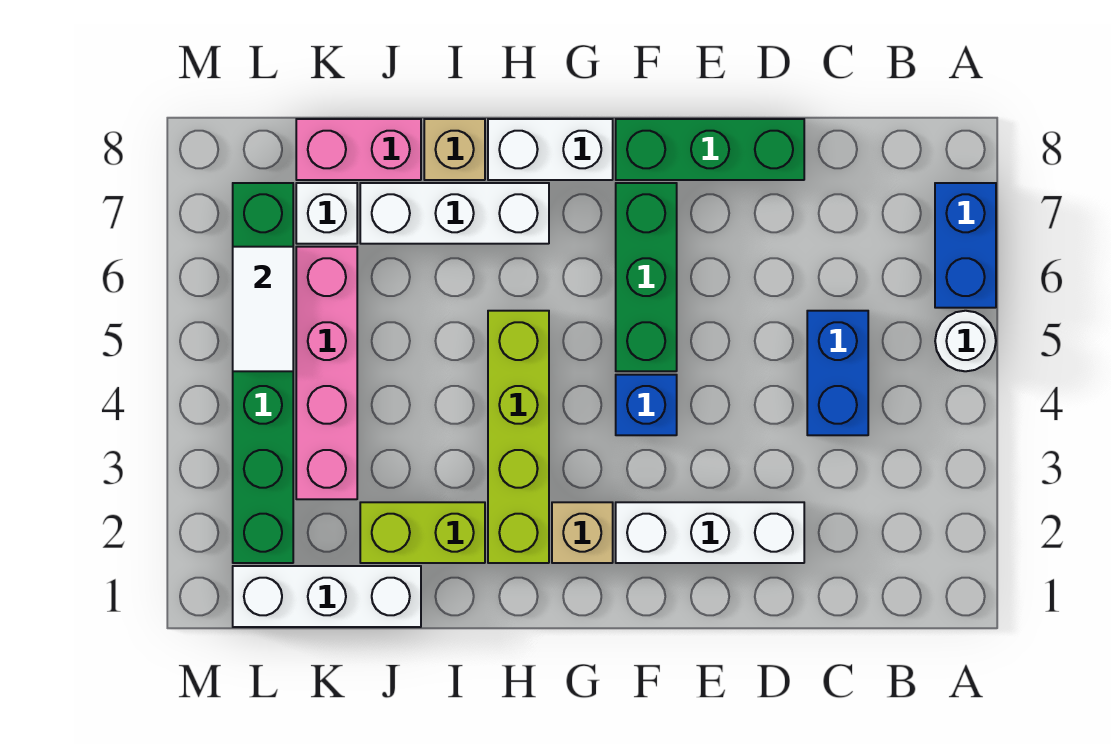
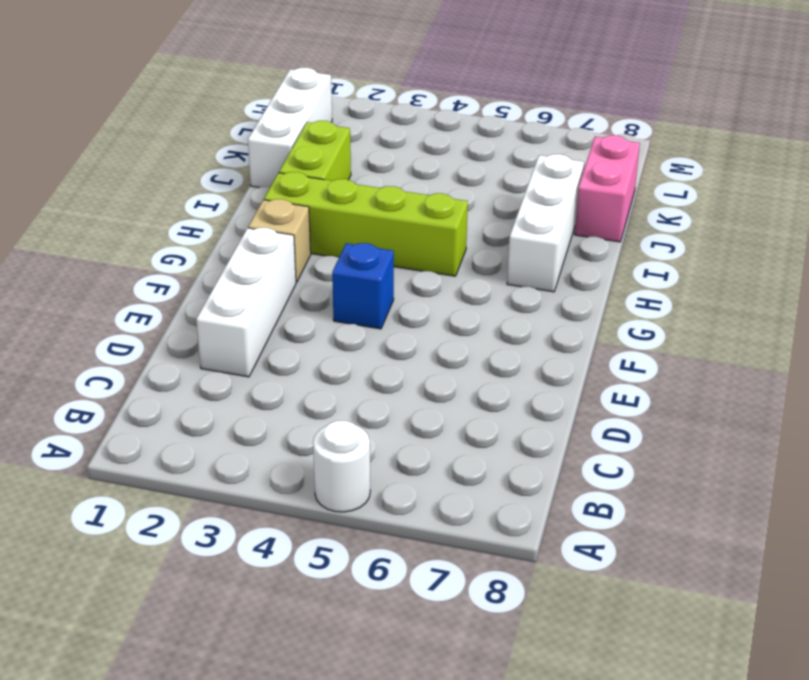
none -> blue 1x2 brick [935,183,996,308]
none -> blue 1x2 brick [807,311,868,435]
none -> green 1x3 brick [616,119,804,180]

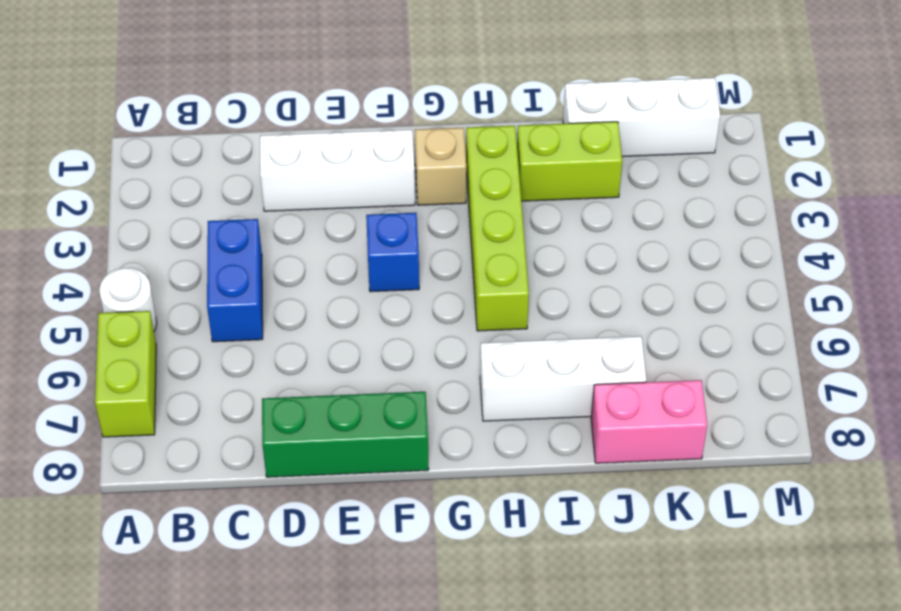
lime 1x2 brick [95,311,156,437] -> blue 1x2 brick [935,183,996,308]
none -> green 1x3 brick [616,183,677,371]
none -> white 1x2 brick [488,119,613,180]
none -> tan 1x1 brick [424,119,485,180]

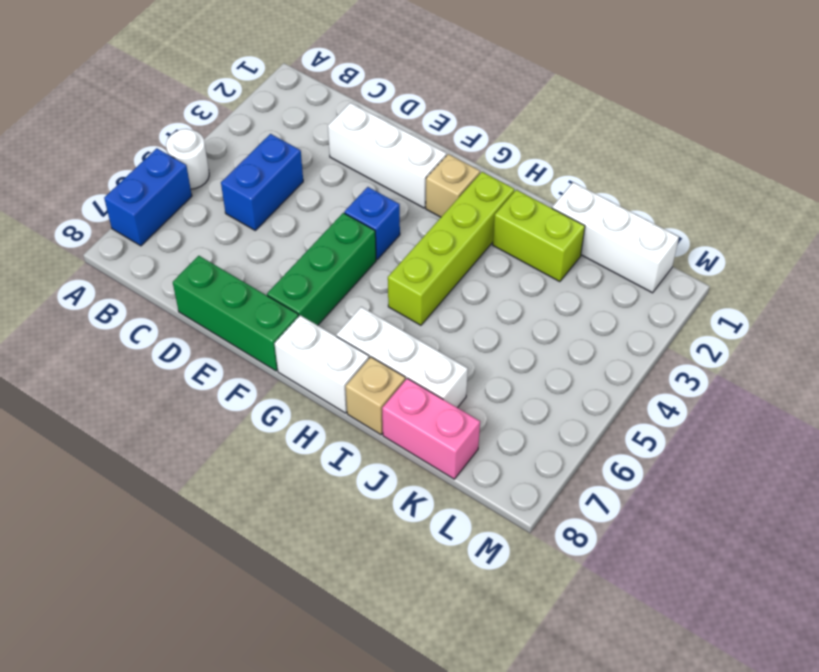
none -> pink 1x4 brick [296,247,357,499]
none -> white 1x1 brick [296,183,357,244]
none -> green 1x6 brick [233,183,293,563]

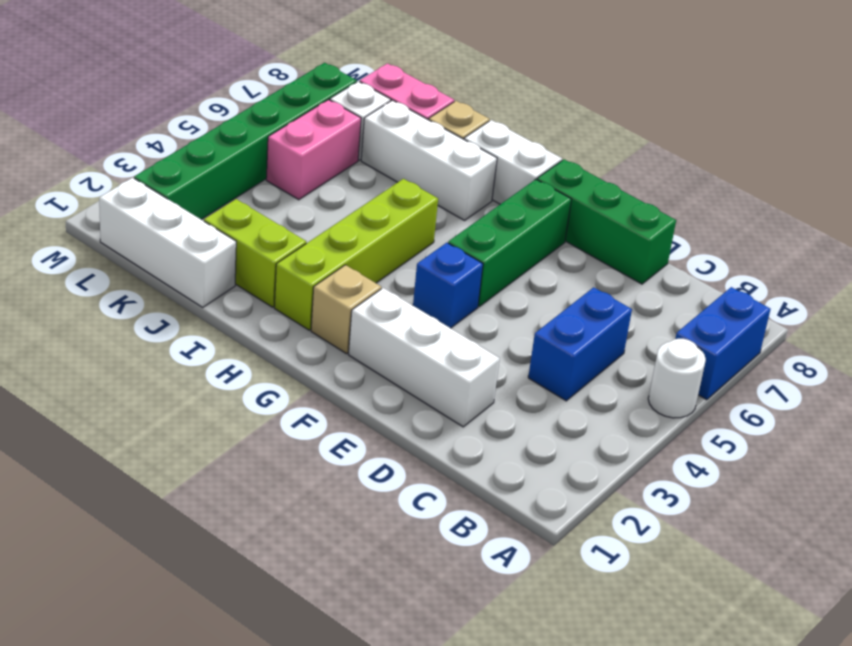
pink 1x2 brick [266,100,361,200] -> pink 1x4 brick [296,247,357,499]
none -> white 1x2 tile [233,247,293,371]

